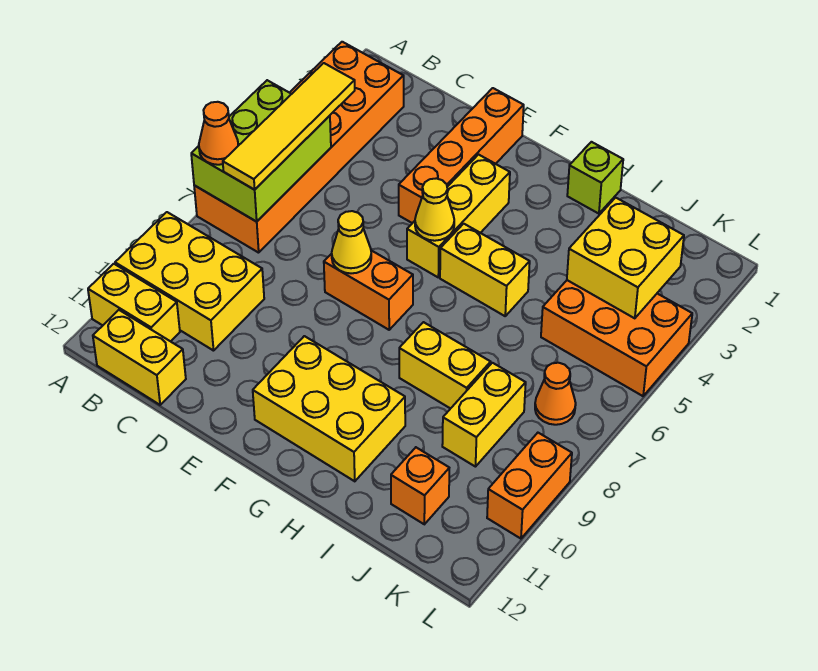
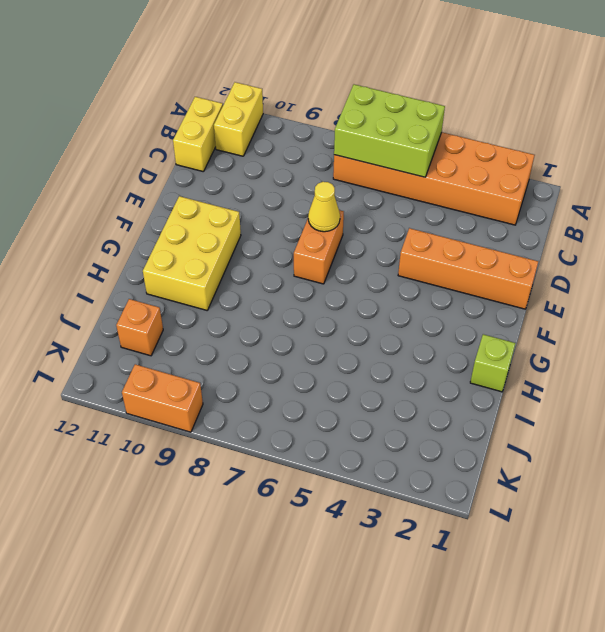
none -> yellow 2x3 brick [115,212,264,351]
none -> yellow 1x3 brick [407,155,510,277]
none -> yellow 1x2 brick [440,224,530,316]

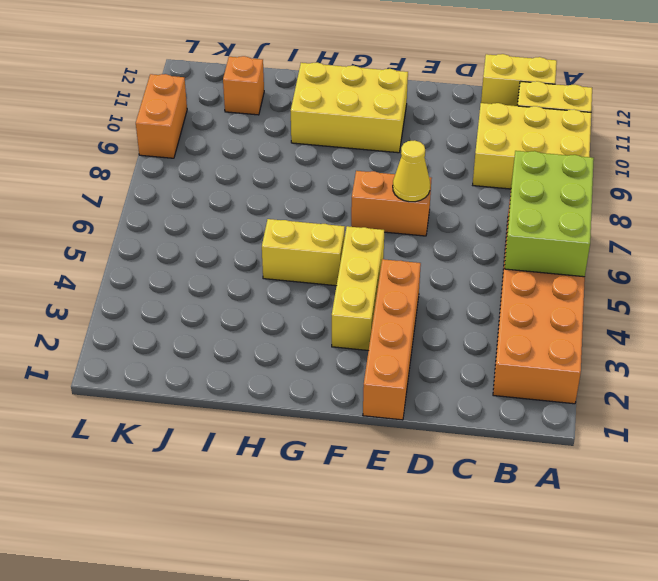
none -> lime 1x1 brick [567,142,623,214]
none -> yellow 1x2 brick [399,322,491,409]
none -> orange 2x3 brick [541,280,692,396]

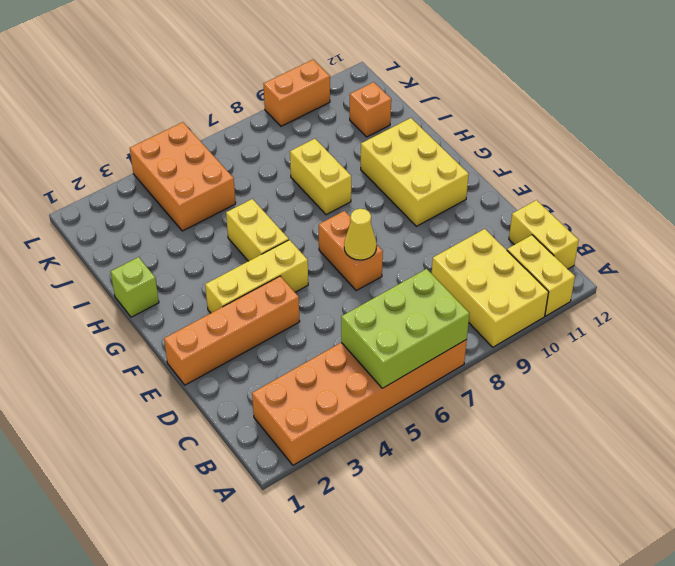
none -> yellow 1x2 brick [442,363,526,467]
none -> orange 1x1 cone [535,363,576,425]
none -> yellow 1x1 cone [415,178,454,241]

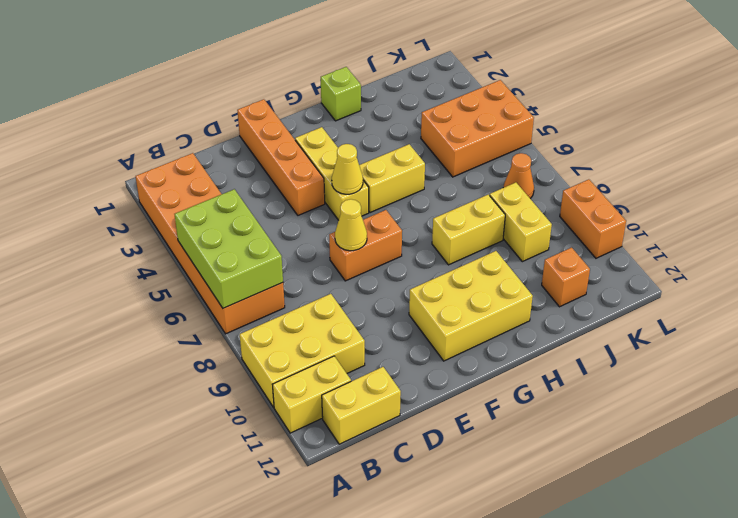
none -> yellow 2x2 brick [567,198,684,318]
none -> orange 1x1 cone [199,102,238,165]
none -> yellow 1x4 tile [223,63,355,190]

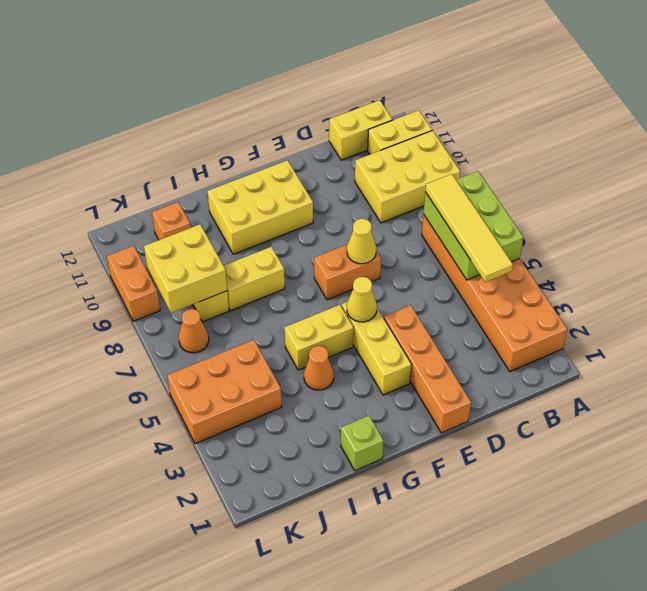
orange 1x1 cone [304,346,334,390] -> orange 1x1 cone moved to [199,102,238,165]
yellow 2x2 brick [144,224,227,313] -> yellow 2x2 brick moved to [567,198,684,318]

